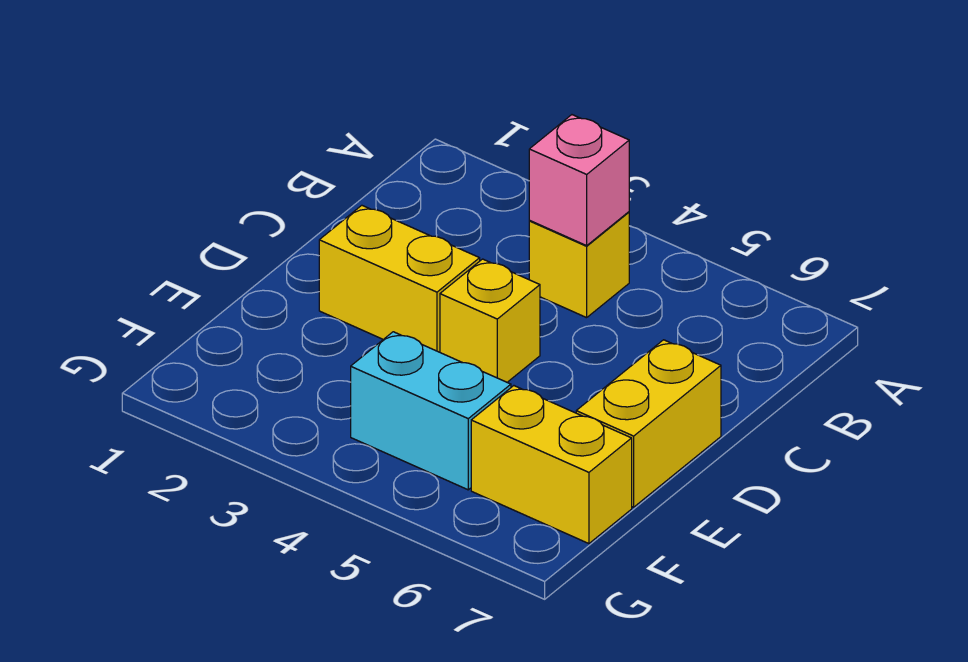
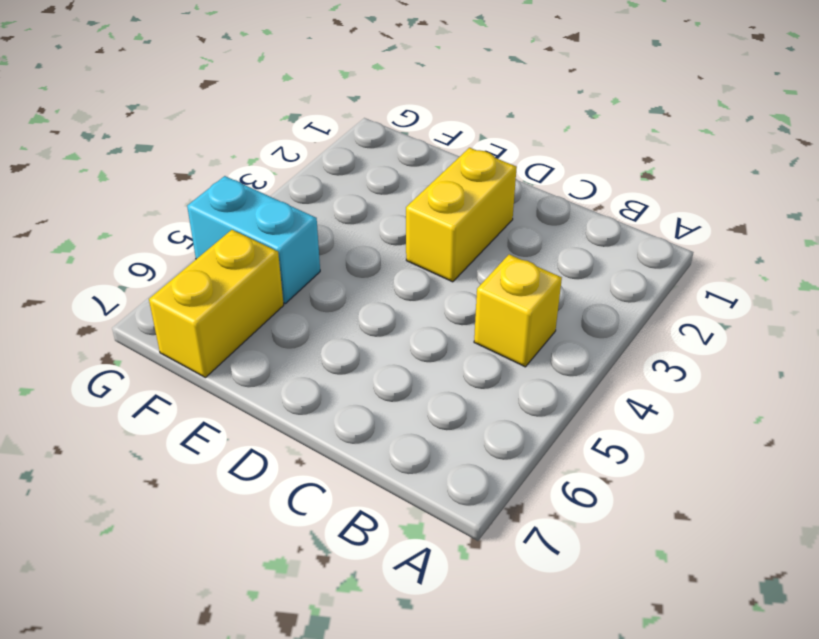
cyan 1x2 brick [187,176,320,304] -> cyan 1x2 brick turned to [351,332,511,490]
none -> yellow 1x1 brick [440,259,540,382]
none -> yellow 1x2 brick [576,340,721,507]

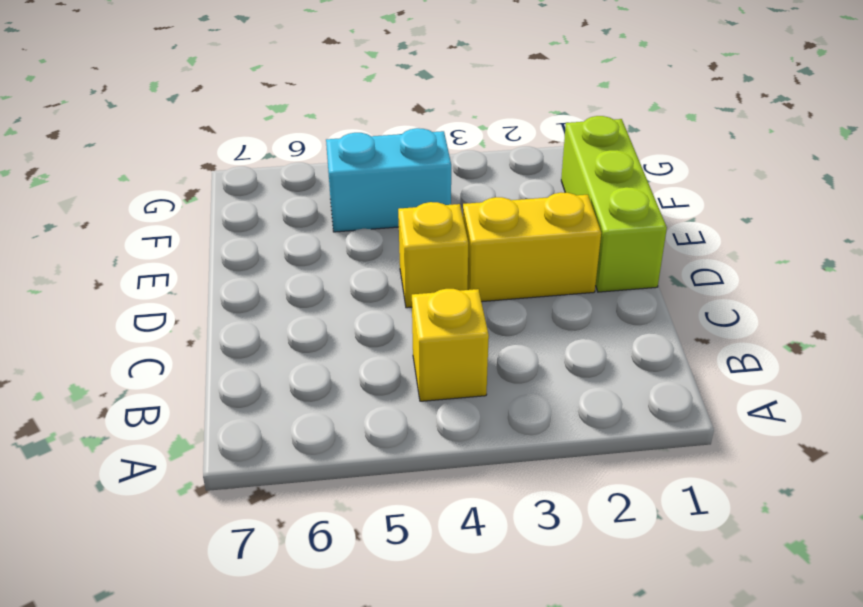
lime 1x3 brick [561,116,667,292] -> none
none -> yellow 1x2 brick [576,340,721,507]
none -> yellow 1x2 brick [471,386,632,544]

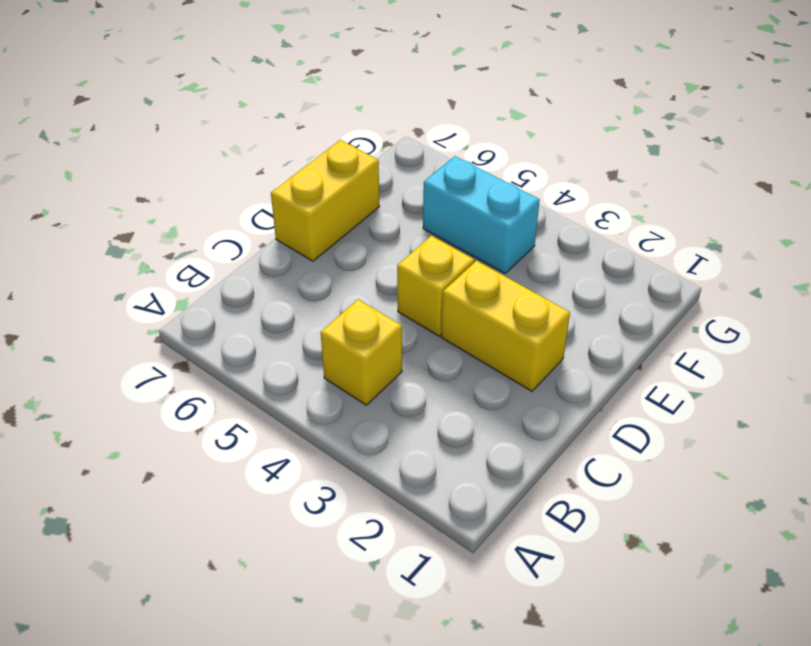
none -> yellow 1x2 brick [471,386,632,544]
none -> pink 1x1 brick [529,115,629,246]

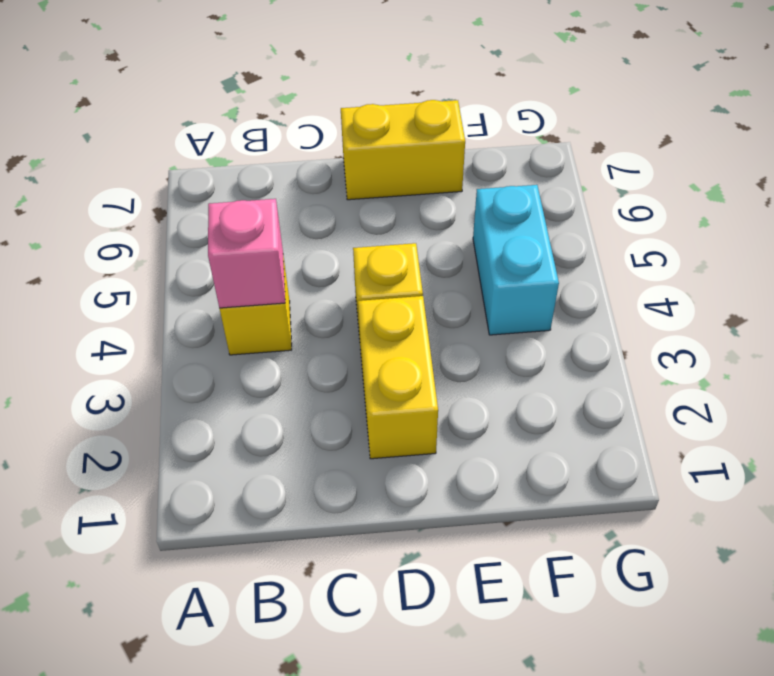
none -> yellow 1x2 brick [471,386,632,544]

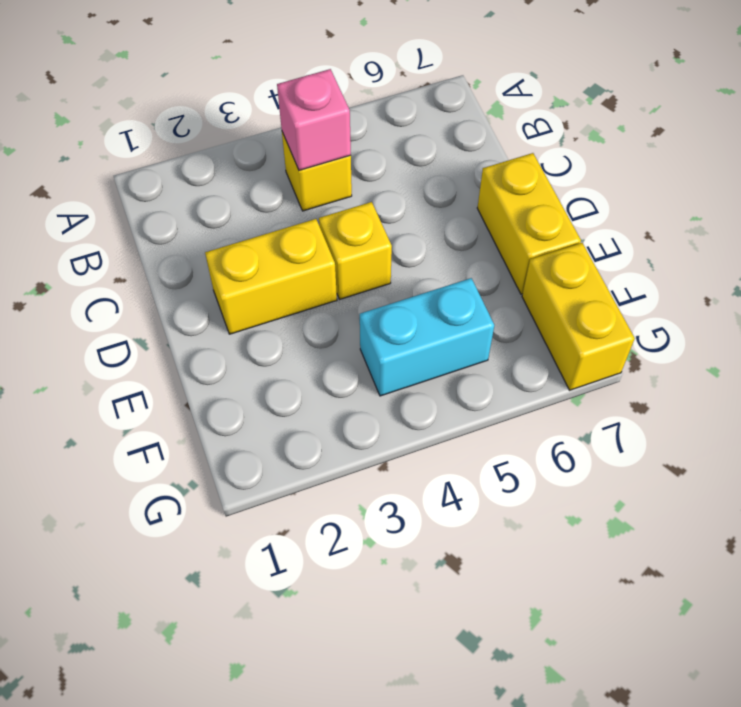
yellow 1x2 brick [522,243,635,390] -> yellow 1x2 brick turned to [471,386,632,544]

